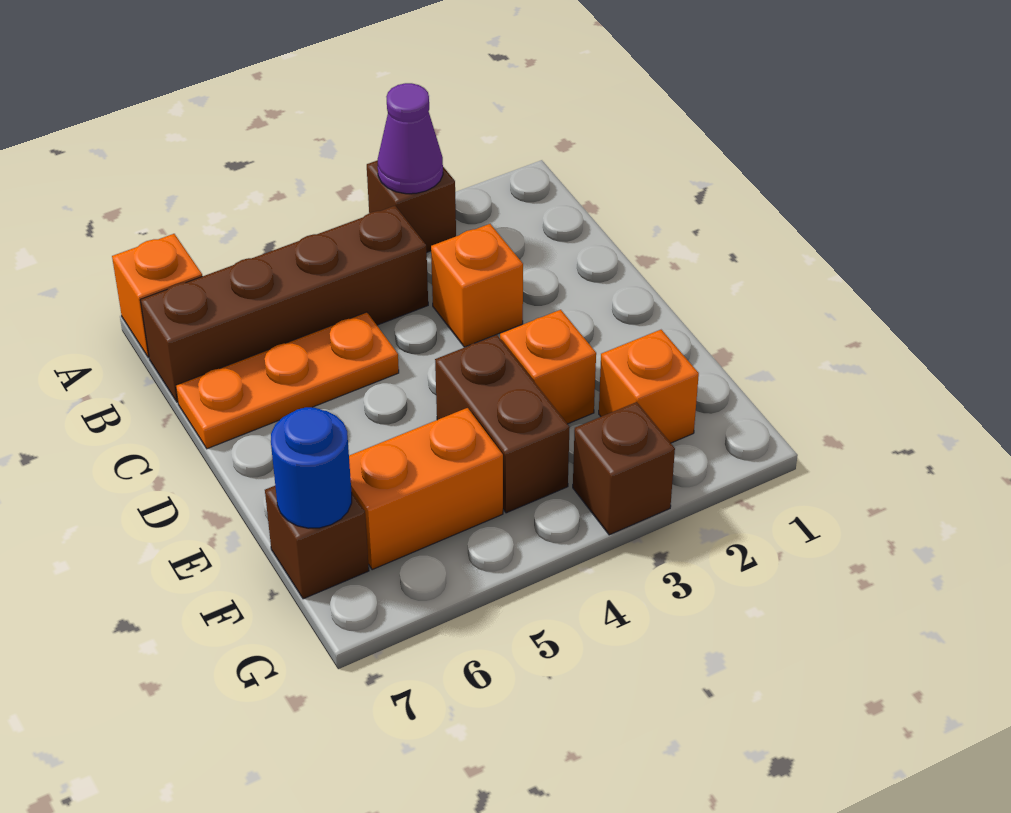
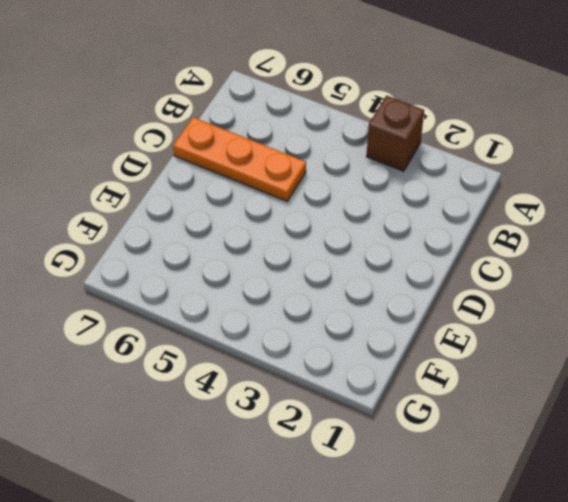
none -> orange 1x1 brick [112,234,202,358]
none -> brown 1x4 brick [140,206,428,402]
none -> orange 1x1 brick [431,224,523,347]

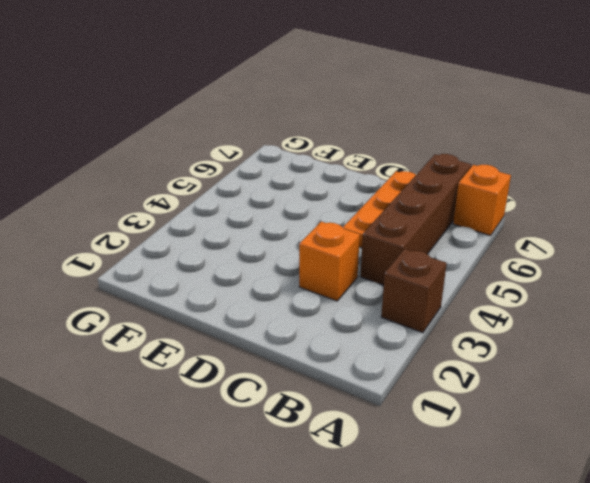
none -> orange 1x1 brick [500,310,596,424]
none -> brown 1x2 brick [435,335,570,513]
none -> orange 1x1 brick [599,330,699,443]

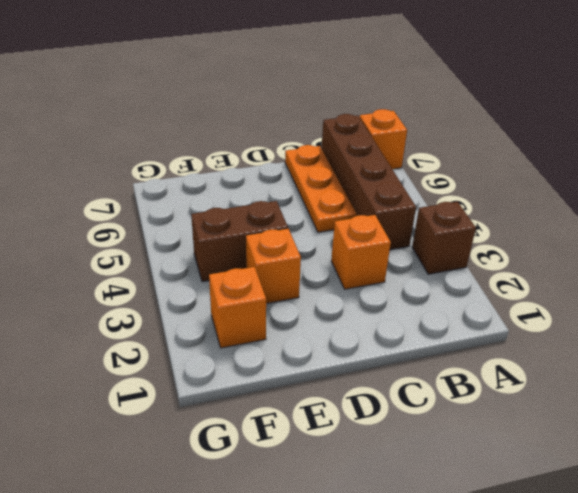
none -> orange 1x2 brick [349,408,503,570]
none -> brown 1x1 brick [265,486,369,599]
none -> brown 1x1 brick [573,402,675,535]

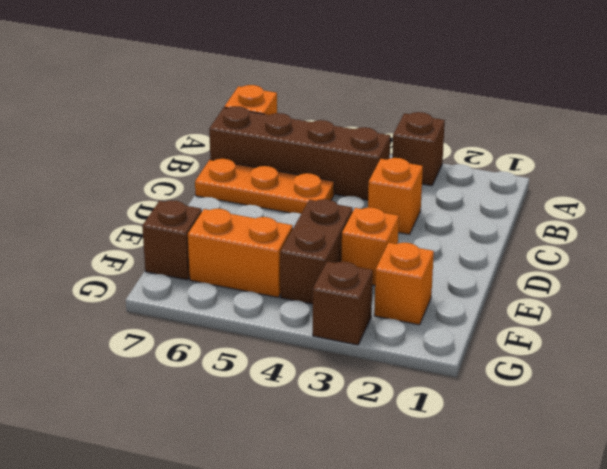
none -> purple 1x1 cone [378,83,443,194]
none -> blue 1x1 round brick [271,407,352,528]

